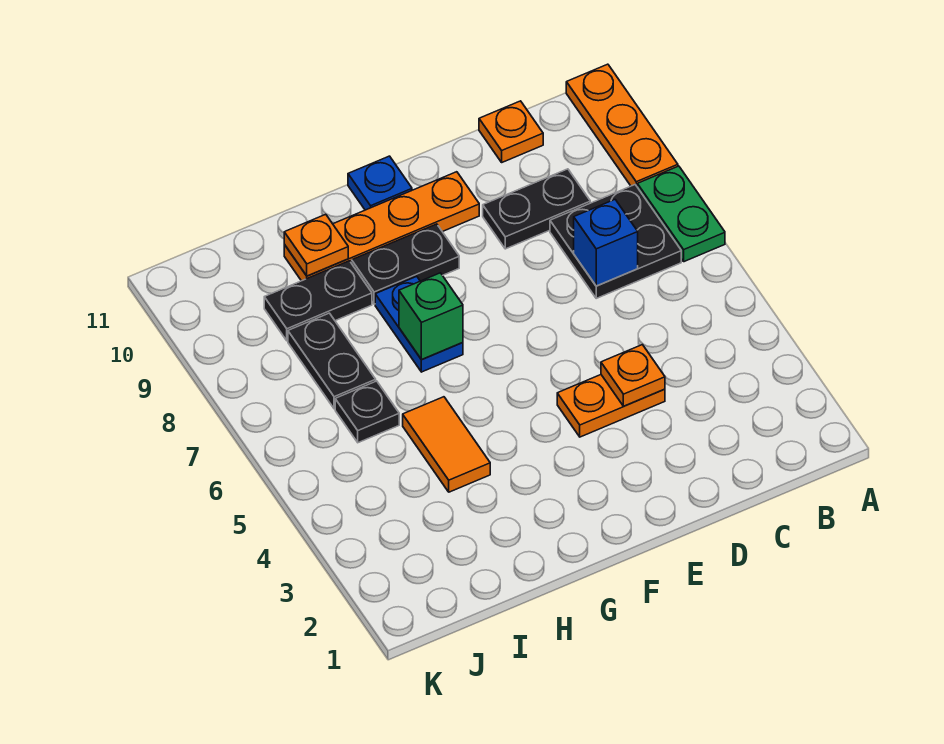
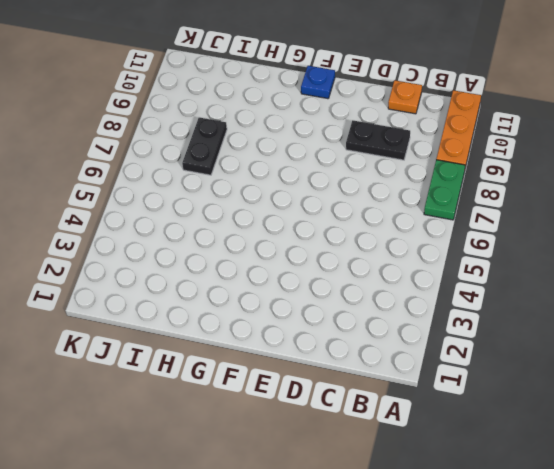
none -> black 2x2 plate [550,185,681,298]
none -> orange 1x2 plate [557,375,665,437]
none -> orange 1x4 plate [284,172,479,281]

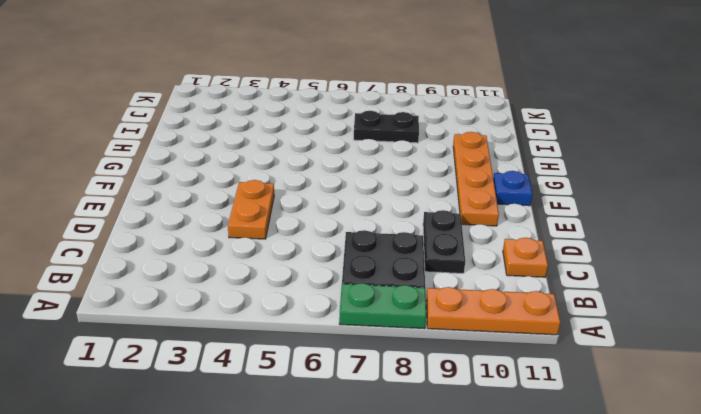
none -> black 1x2 plate [352,224,459,304]
none -> blue 1x2 plate [375,276,463,372]
none -> orange 1x2 tile [403,397,490,492]

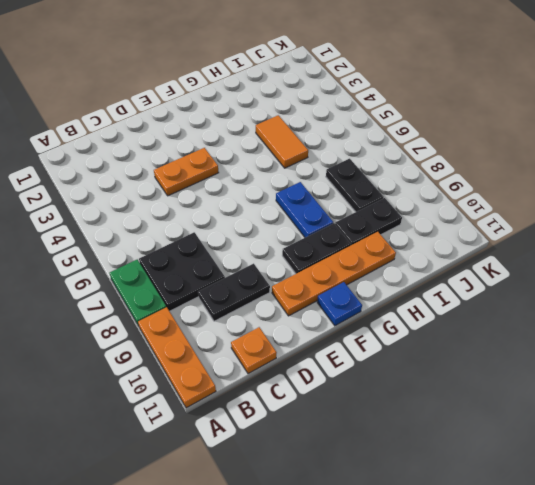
none -> black 1x1 plate [335,381,399,443]
none -> blue 1x1 brick [574,200,638,286]
none -> orange 1x1 plate [601,345,665,406]

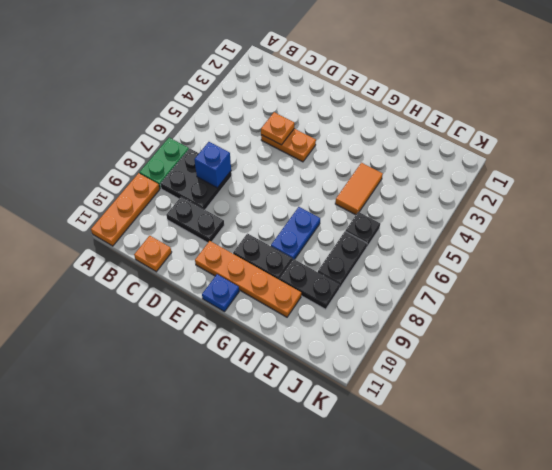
none -> green 1x1 brick [399,273,463,360]
none -> orange 1x1 plate [284,214,348,276]

